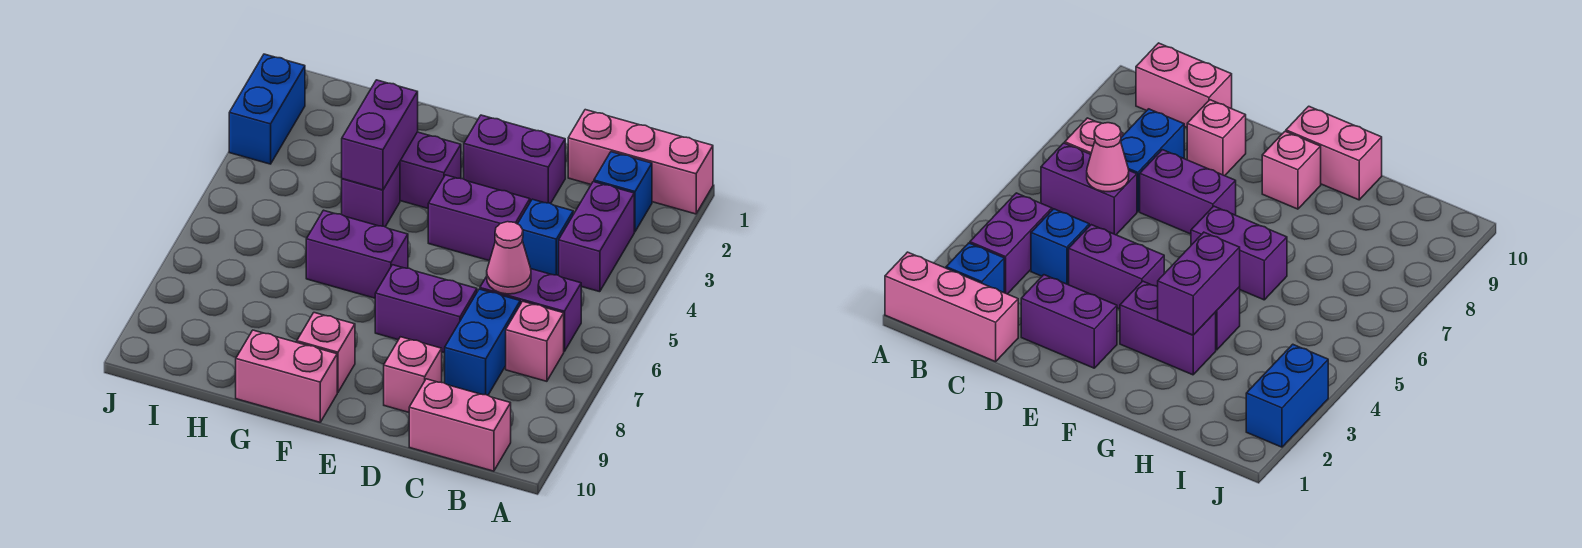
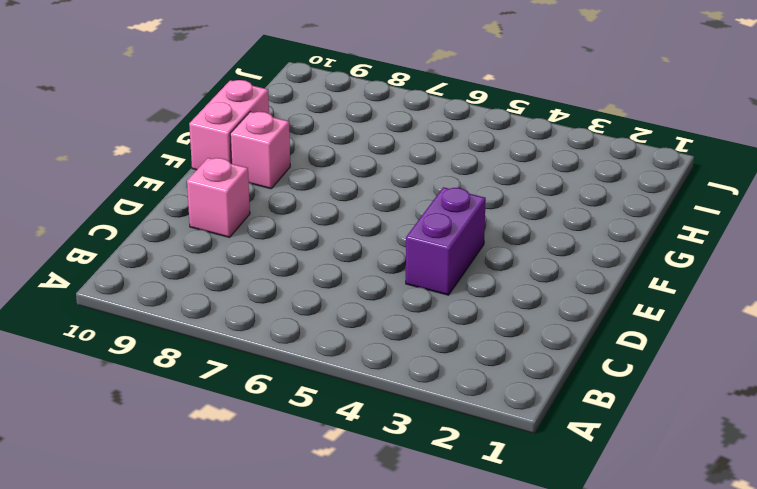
none -> pink 1x3 brick [568,110,713,214]
none -> blue 1x1 brick [594,152,652,232]
none -> purple 1x2 brick [559,182,634,292]

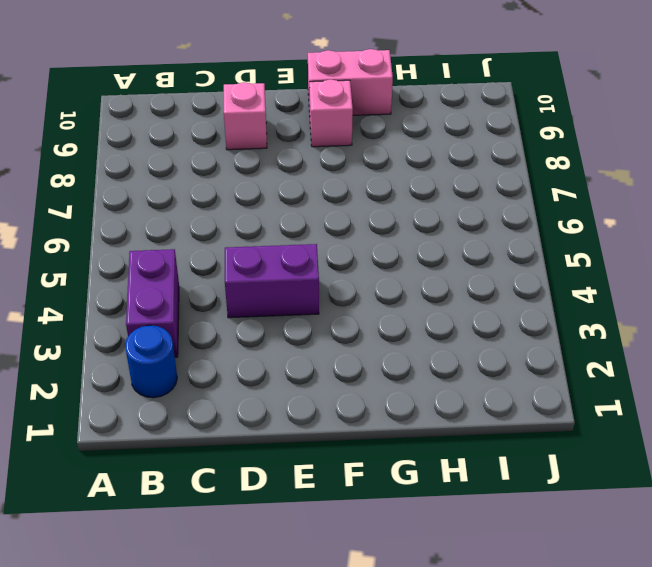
blue 1x1 round brick [125,325,177,398] -> blue 1x1 brick [594,152,652,232]
none -> pink 1x3 brick [568,110,713,214]
none -> purple 1x2 brick [480,269,581,351]
none -> pink 1x1 brick [506,301,564,381]

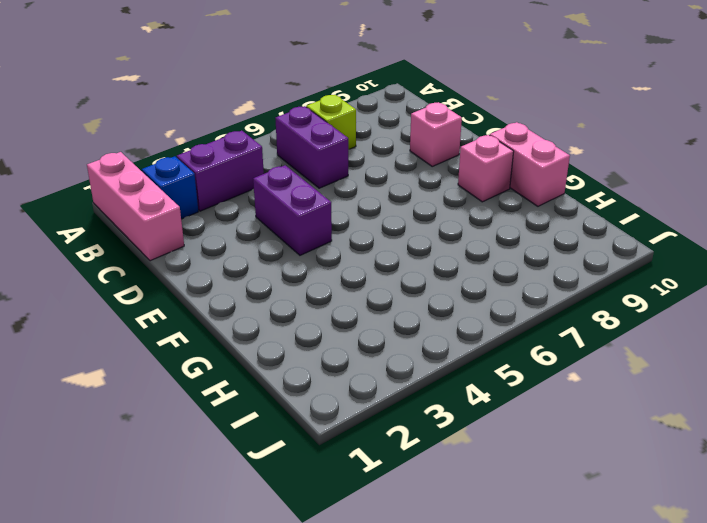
lime 1x1 brick [306,95,356,150] -> pink 1x1 brick [506,301,564,381]
none -> pink 1x2 brick [409,379,511,471]
none -> blue 1x1 brick [518,199,573,275]
none -> blue 1x2 brick [445,289,520,395]

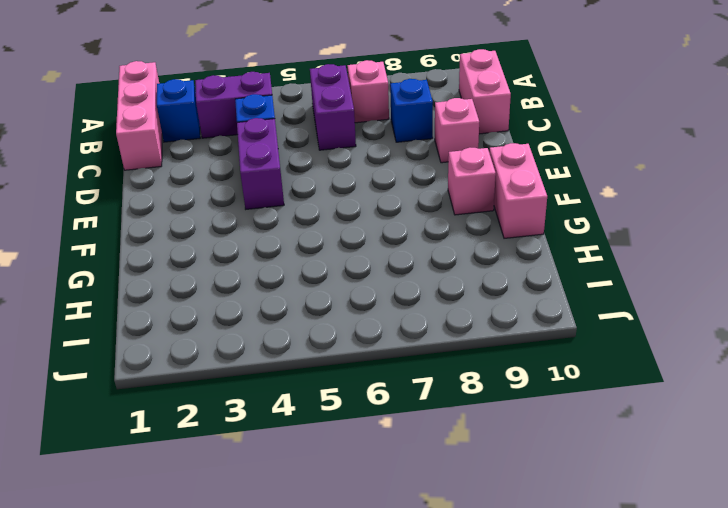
blue 1x1 brick [390,79,433,142] -> blue 1x2 brick [445,289,520,395]
none -> purple 1x2 brick [464,115,565,204]
none -> purple 1x2 brick [375,265,477,353]
none -> purple 1x2 brick [400,132,461,208]

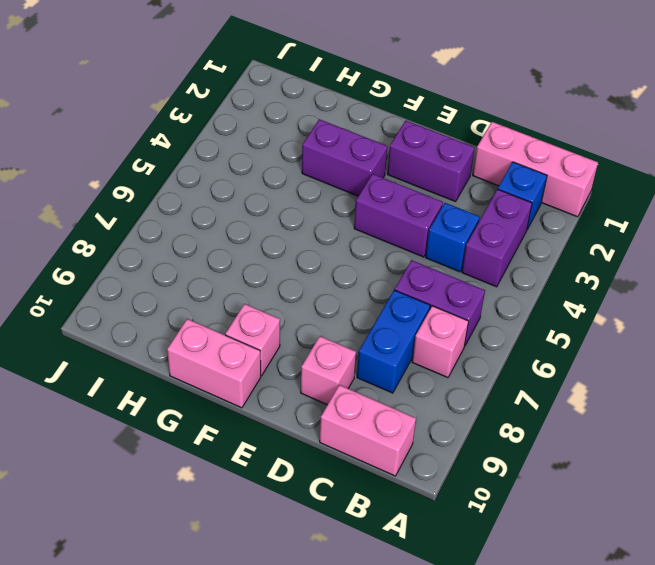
none -> purple 1x2 brick [375,265,477,353]
none -> purple 1x2 brick [306,210,408,298]
none -> purple 1x1 brick [342,162,400,227]

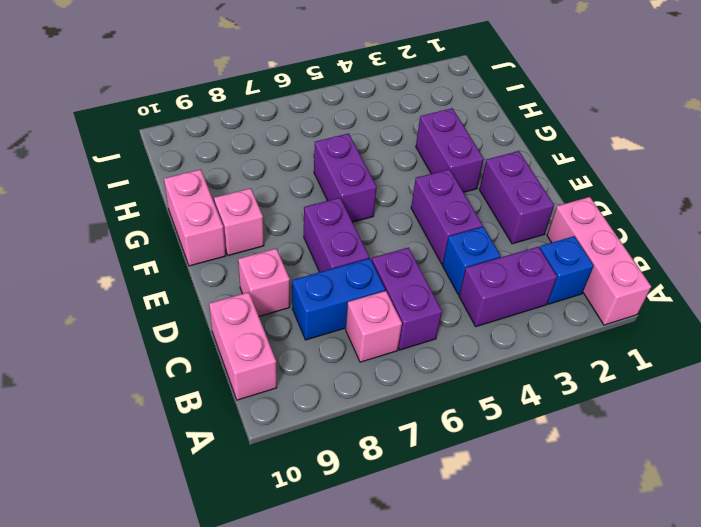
none -> purple 1x1 brick [342,162,400,227]
none -> blue 1x2 brick [229,54,305,164]
none -> pink 1x1 cone [487,222,531,294]

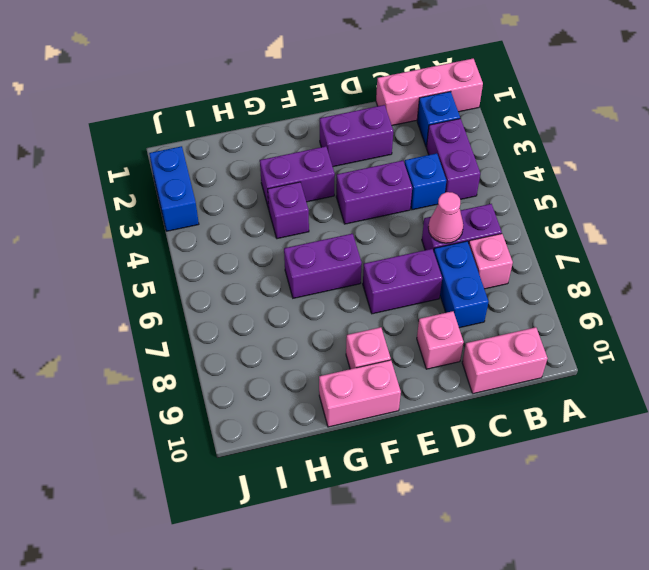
none -> purple 1x2 brick [342,80,418,190]

